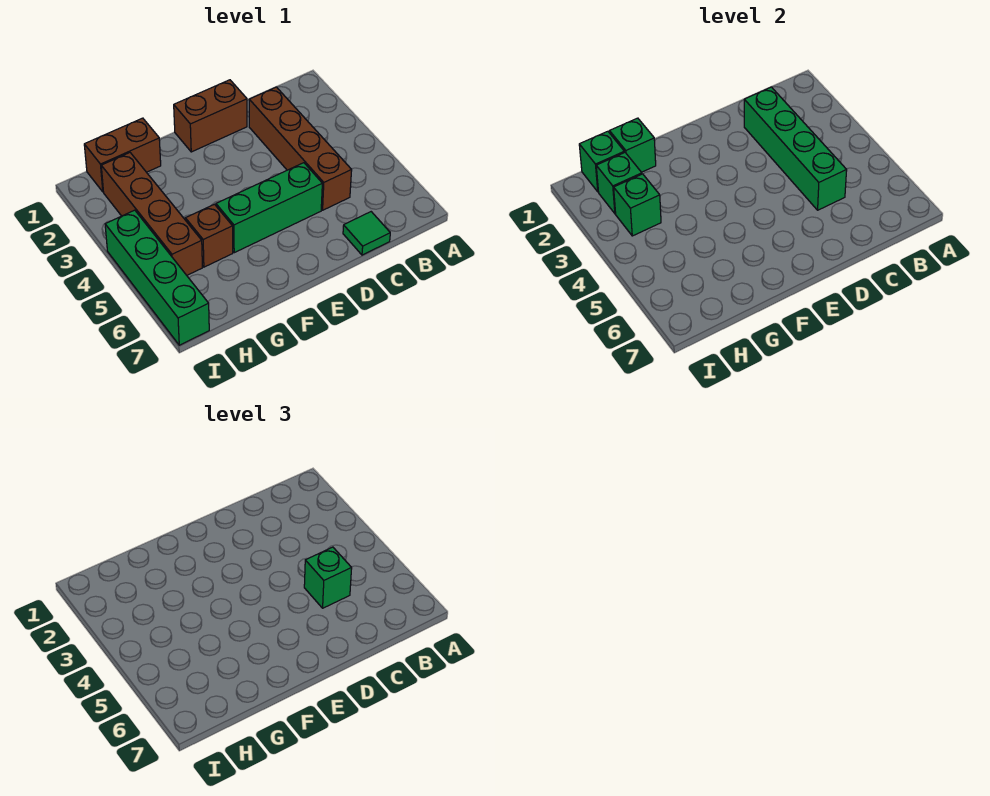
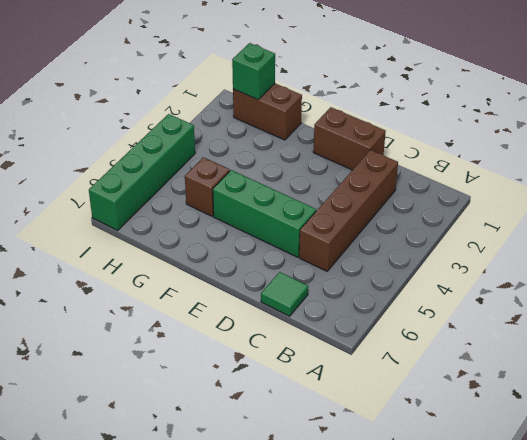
none -> brown 1x4 brick [101,153,202,275]
none -> green 1x4 brick [744,87,847,210]
none -> green 1x1 brick [610,118,656,172]

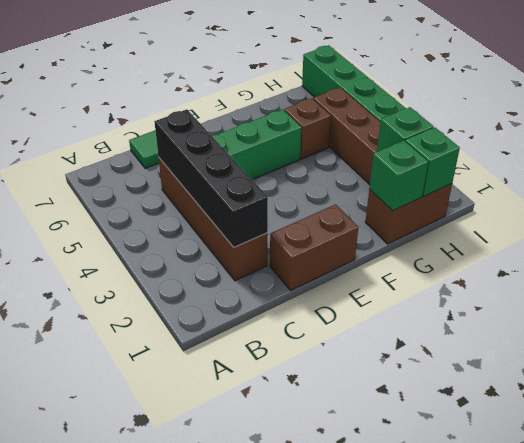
black 1x4 brick [154,109,268,247] -> green 1x4 brick [744,87,847,210]
none -> green 1x1 brick [614,174,661,236]
none -> green 1x1 brick [304,547,352,608]

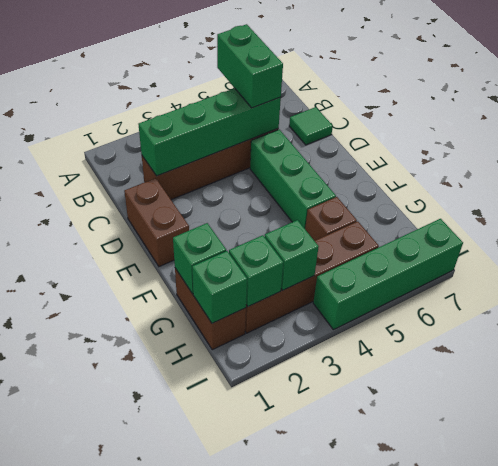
green 1x2 brick [217,24,283,108] -> green 1x1 brick [304,547,352,608]

